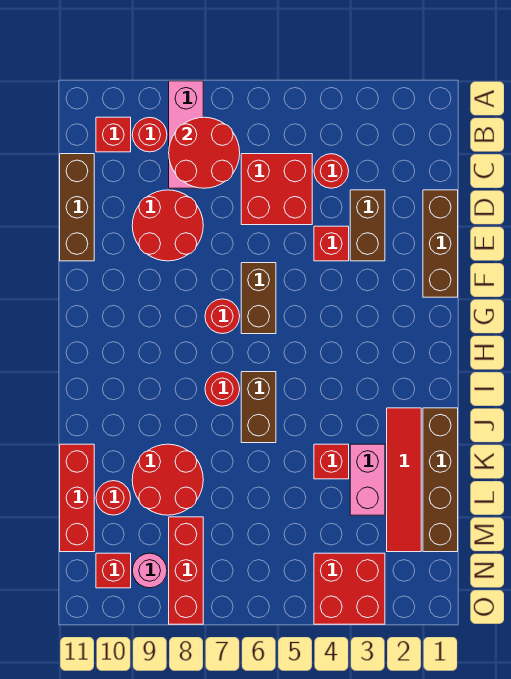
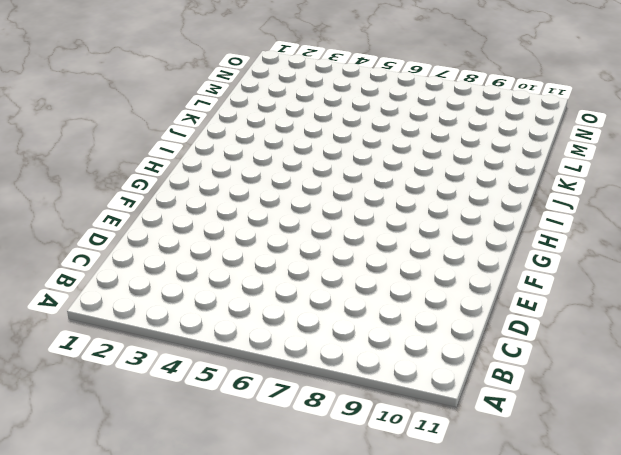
none -> pink 1x3 brick [169,81,203,188]
none -> red 1x1 round brick [132,117,167,152]
none -> red 1x1 brick [96,117,131,152]

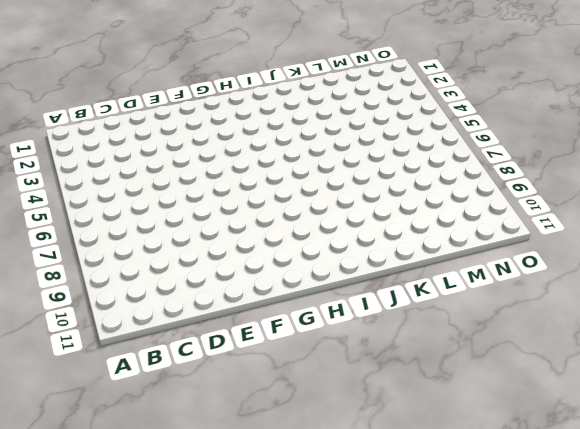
none -> pink 1x3 brick [169,81,203,188]
none -> red 1x1 round brick [132,117,167,152]
none -> red 1x1 brick [96,117,131,152]

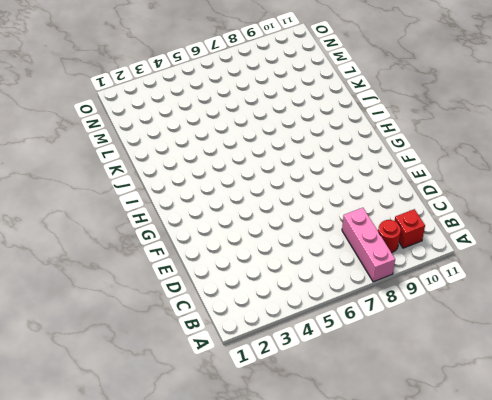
none -> red 1x1 round brick [314,154,349,188]
none -> red 2x2 brick [241,154,312,225]
none -> brown 1x3 brick [60,154,94,261]

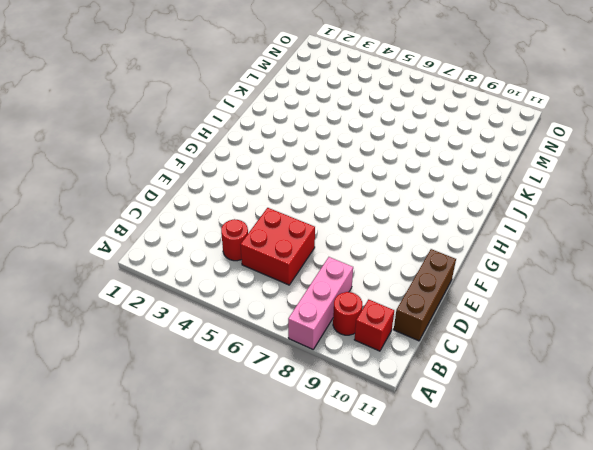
none -> brown 1x3 brick [423,190,458,297]
none -> brown 1x2 brick [350,190,385,261]
none -> red 2x2 round brick [132,190,203,261]

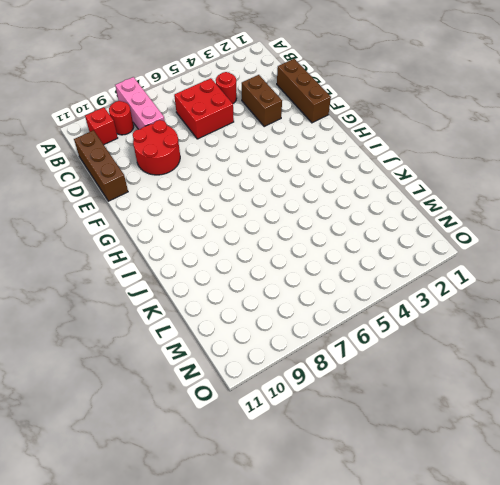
none -> red 1x1 brick [314,226,349,261]
none -> brown 1x2 brick [241,263,276,334]
none -> red 1x1 round brick [205,299,240,334]

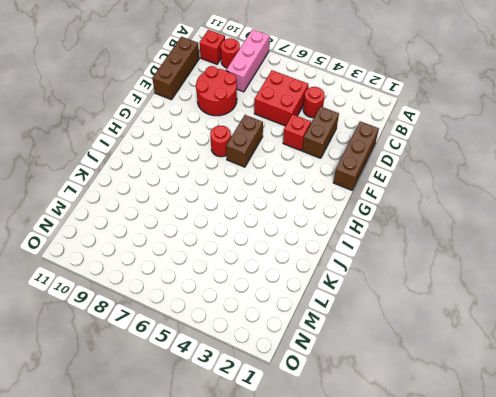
none -> brown 1x2 brick [241,372,276,443]
none -> red 1x1 round brick [205,372,240,406]
none -> brown 1x4 brick [423,408,458,552]

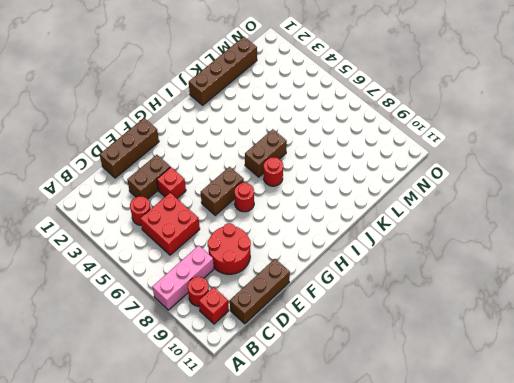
none -> red 1x4 tile [387,408,421,552]
none -> pink 1x2 brick [350,444,385,515]
none -> red 1x1 brick [314,444,349,479]

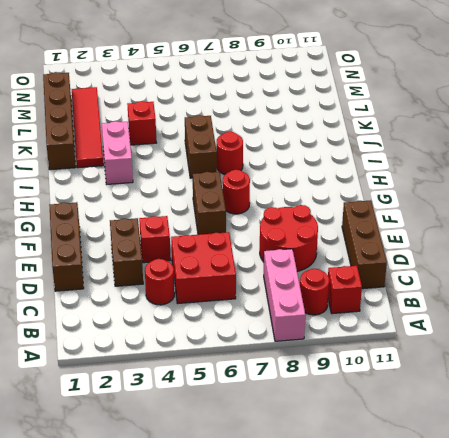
pink 1x2 brick [102,121,133,184] -> pink 1x2 brick moved to [350,444,385,515]
none -> red 2x2 round brick [132,444,203,515]
none -> red 1x3 brick [60,444,94,552]
none -> red 1x1 round brick [96,481,131,515]

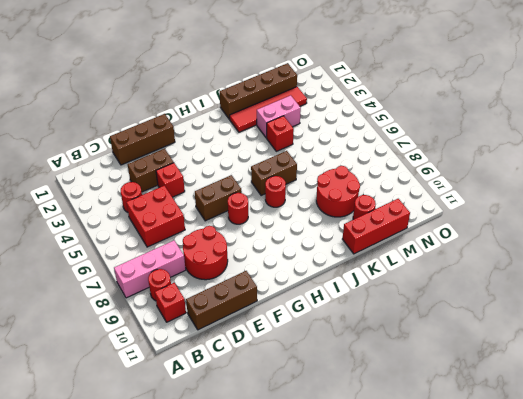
none -> red 1x3 brick [169,517,203,624]
none -> red 2x2 brick [314,553,385,624]
none -> pink 1x1 round brick [132,553,167,588]

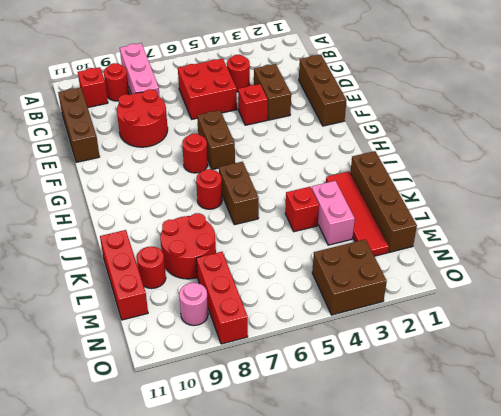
brown 2x2 brick [312,239,387,315] -> red 2x2 brick [314,553,385,624]
none -> red 1x1 brick [96,553,131,588]
none -> red 2x2 round brick [169,117,240,188]

